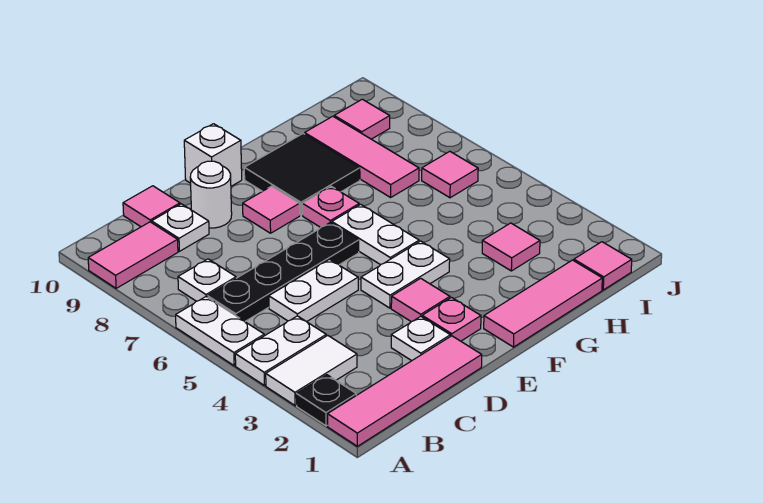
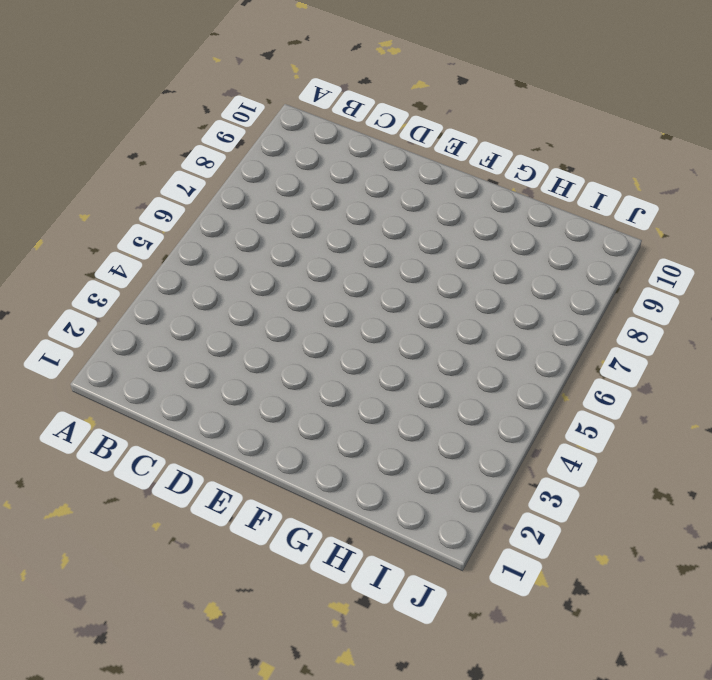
none -> pink 1x4 tile [327,336,482,446]
none -> black 1x1 plate [296,375,356,426]
none -> white 1x2 tile [266,335,357,406]

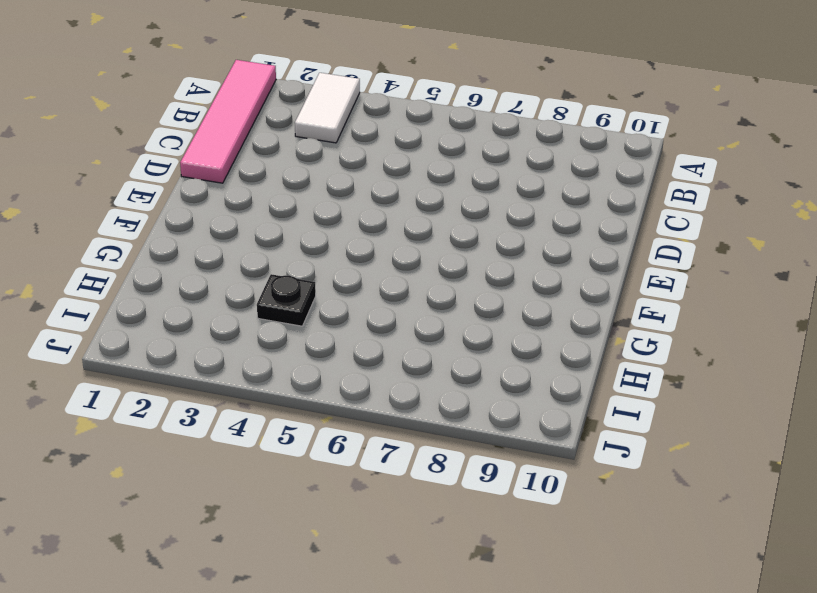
black 1x1 plate [257,274,316,326] -> black 1x1 plate moved to [296,375,356,426]
none -> white 1x2 plate [235,316,326,386]
none -> white 1x2 plate [176,297,264,366]
none -> pink 1x2 tile [88,222,178,288]

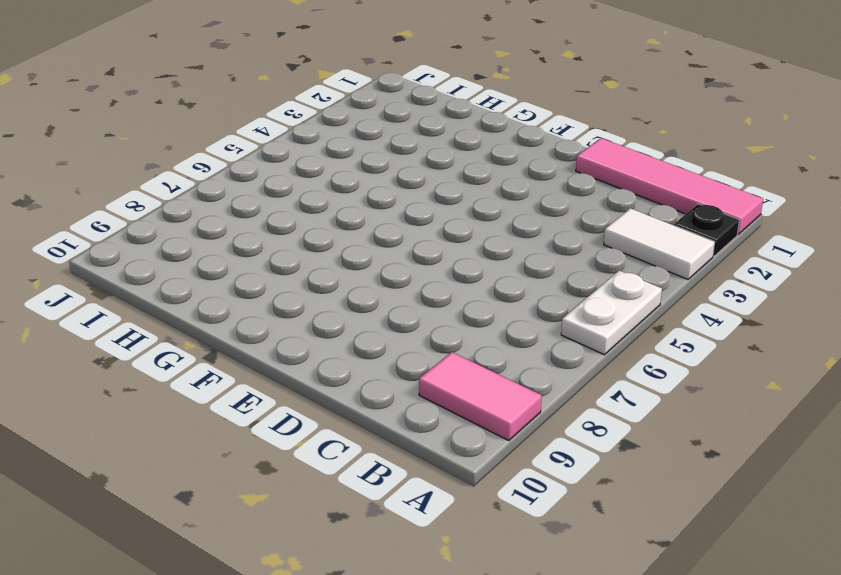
none -> white 1x2 plate [235,316,326,386]
none -> black 1x4 plate [207,222,359,321]
none -> white 1x1 plate [178,259,236,301]

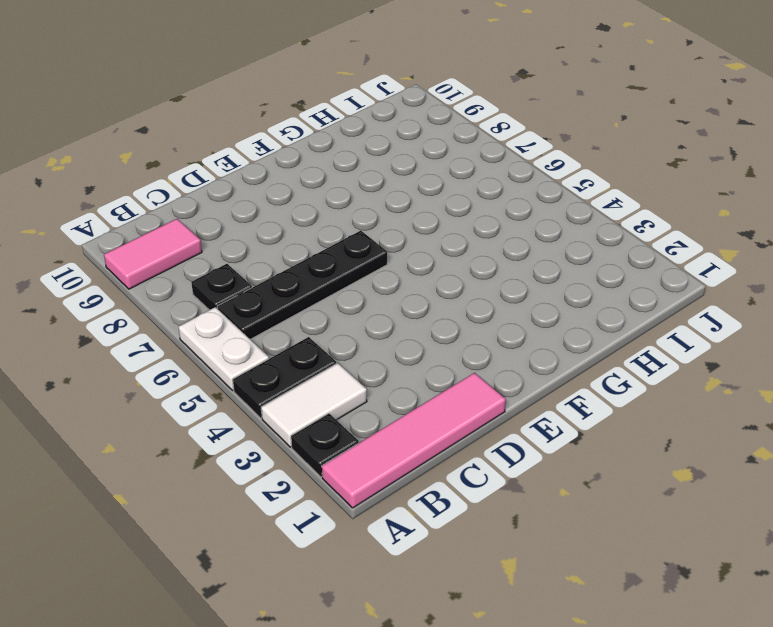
black 1x2 plate [233,337,337,418] -> white 1x2 plate [235,316,326,386]
black 1x1 plate [191,264,252,310] -> white 1x1 plate [178,259,236,301]
none -> white 1x2 plate [269,259,358,322]
none -> white 1x1 plate [152,204,209,251]
none -> pink 1x1 tile [123,186,180,227]

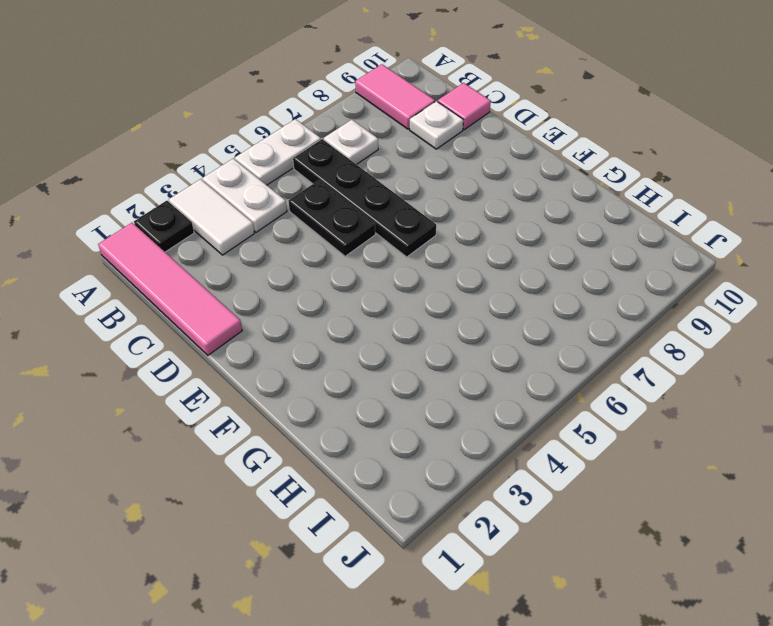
black 1x2 plate [289,180,375,256] -> white 1x2 plate [269,259,358,322]
none -> white 1x1 plate [391,316,450,361]
none -> white 1x1 round brick [190,161,232,228]
none -> pink 1x1 plate [422,297,481,341]

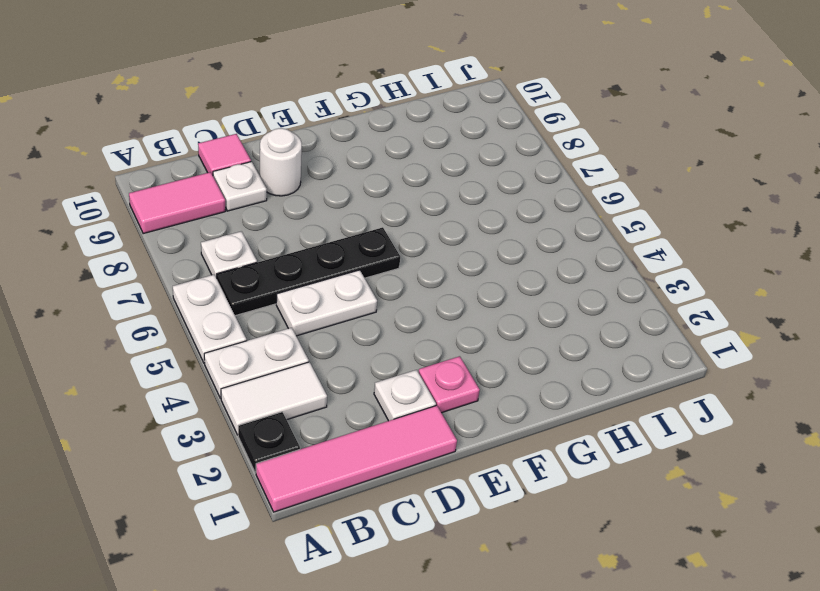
none -> pink 1x1 tile [391,278,450,322]
none -> white 1x2 plate [361,241,450,308]
none -> pink 1x1 tile [243,186,300,233]

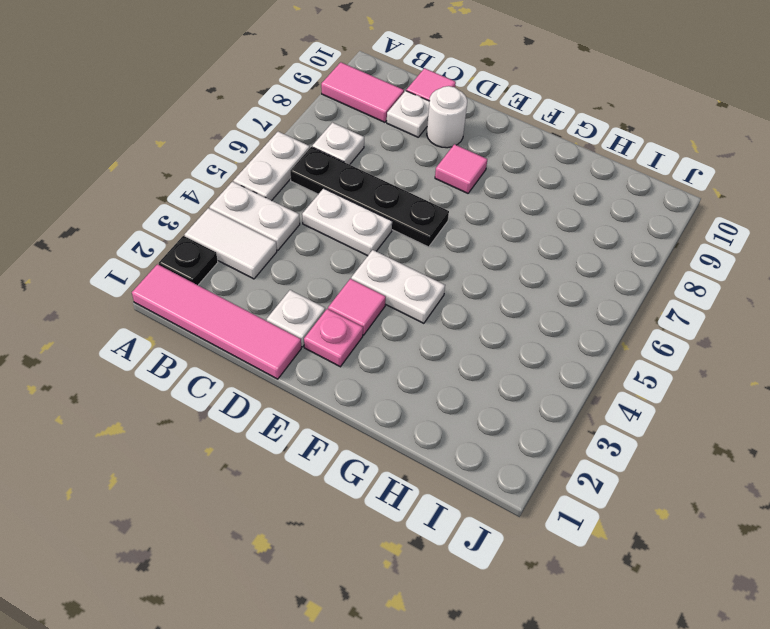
none -> white 1x1 brick [184,124,242,186]
none -> pink 1x3 tile [484,260,602,347]
none -> white 1x2 plate [332,204,419,265]

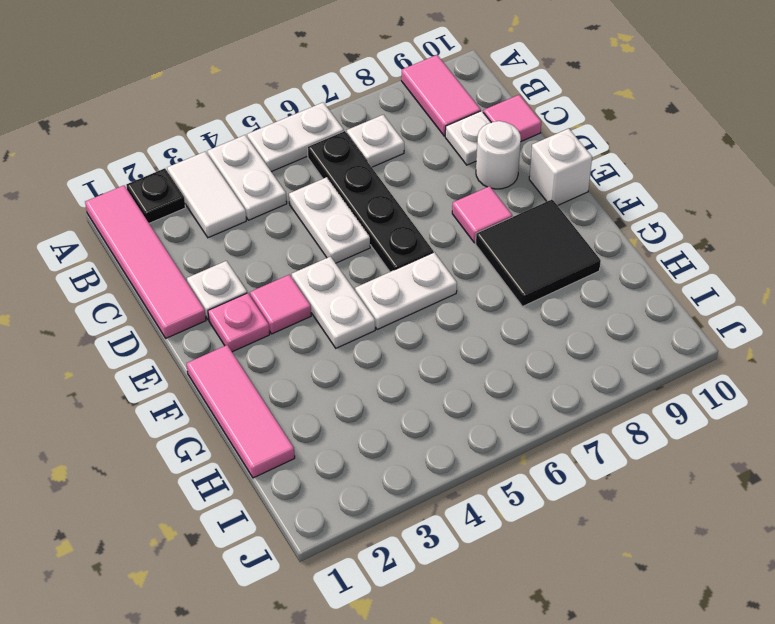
none -> pink 1x1 plate [302,186,359,227]
none -> pink 1x1 tile [482,223,540,271]
none -> pink 1x3 tile [305,116,419,197]

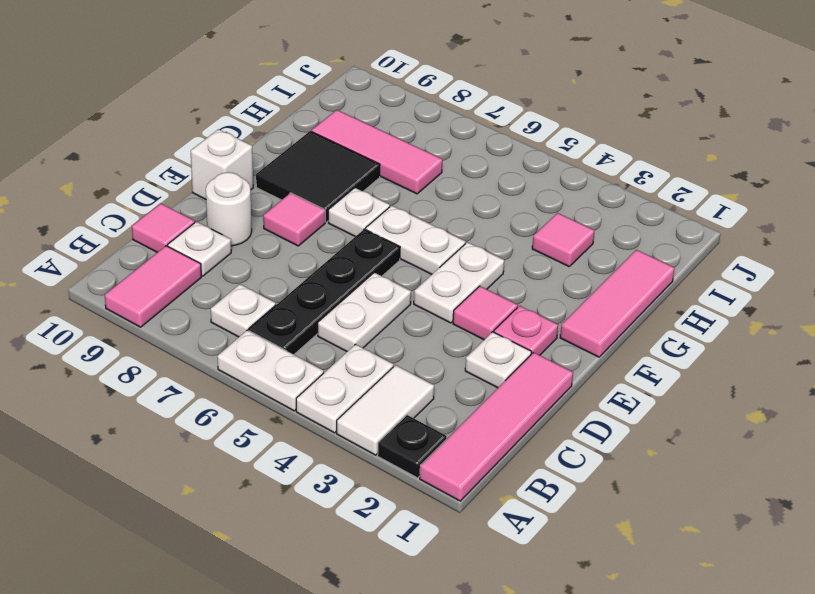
white 1x1 plate [328,188,390,237] -> pink 1x1 plate [302,186,359,227]
none -> pink 1x1 tile [574,242,632,290]
none -> pink 1x1 tile [422,151,478,198]
none -> pink 1x1 tile [334,99,390,139]

